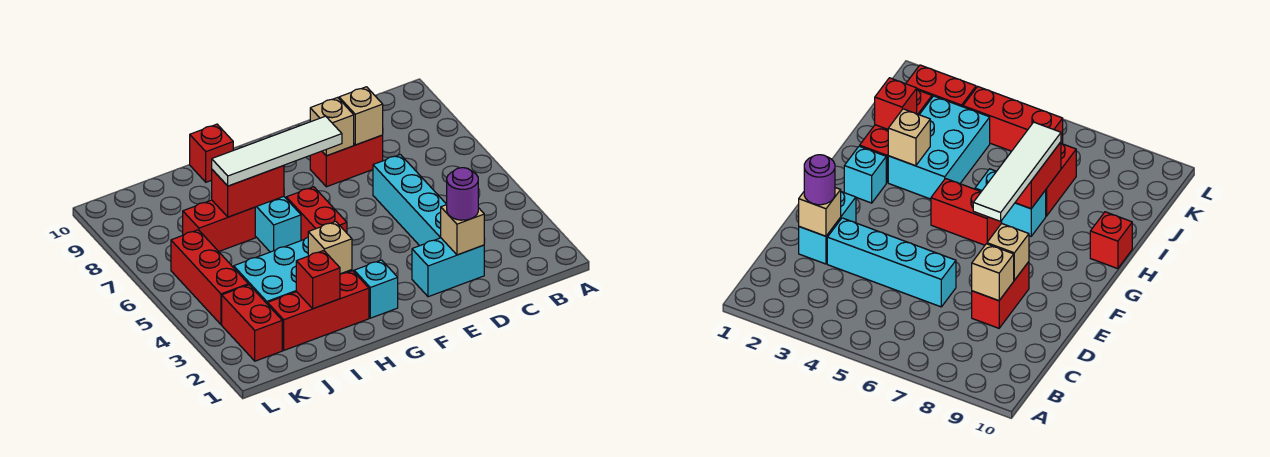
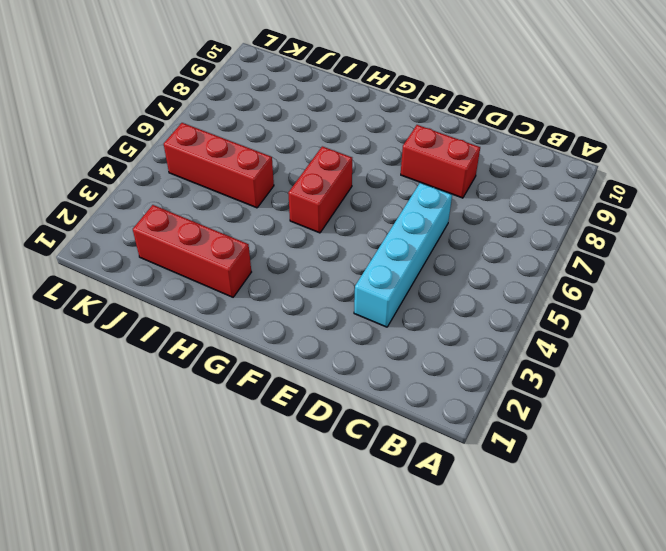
red 1x3 brick [164,123,274,208] -> red 1x3 brick turned to [171,230,248,325]
none -> cyan 1x2 brick [412,238,484,297]
none -> cyan 1x1 brick [354,260,398,318]
none -> cyan 2x3 brick [234,237,352,304]

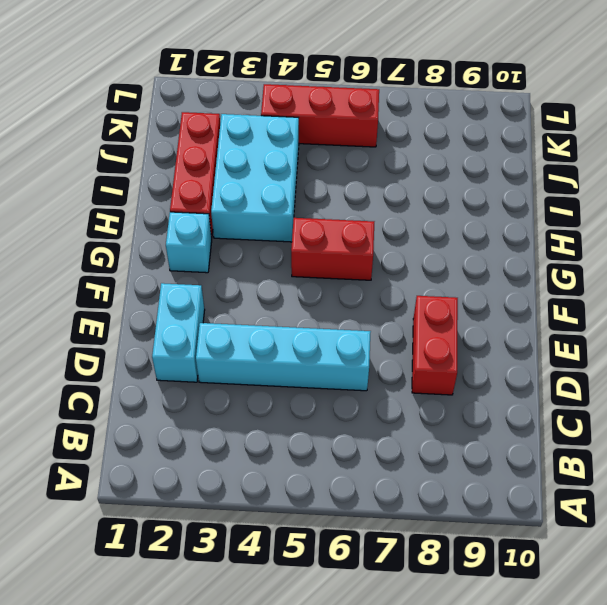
none -> cyan 1x2 brick [255,196,301,252]
none -> red 1x1 brick [190,124,233,182]
none -> red 1x2 brick [183,200,255,251]

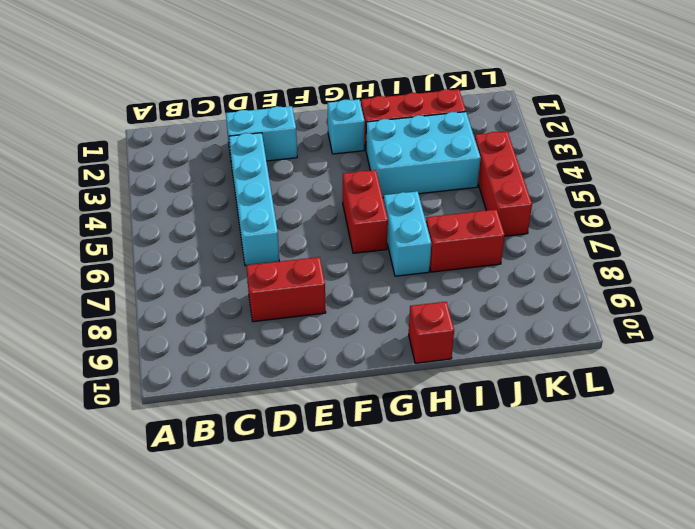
none -> red 1x2 brick [222,285,282,361]
none -> tan 1x1 brick [441,205,484,255]
none -> tan 1x1 brick [339,87,383,145]

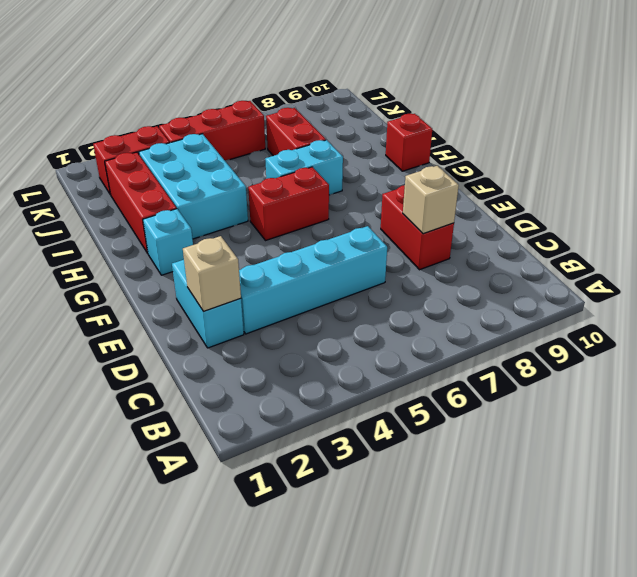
none -> tan 1x1 brick [310,98,354,156]
none -> tan 1x1 brick [308,221,352,274]
none -> red 1x2 brick [212,166,284,217]

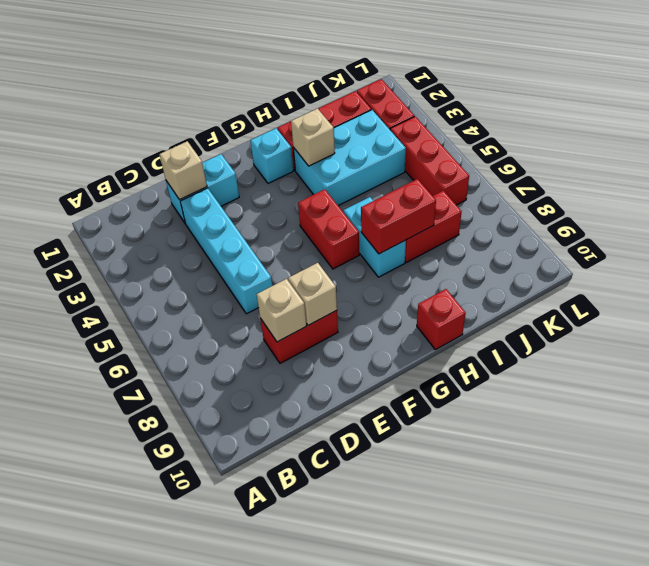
none -> red 1x1 brick [296,251,340,309]
none -> purple 1x1 round brick [447,168,478,220]
none -> white 1x4 tile [212,116,342,186]

